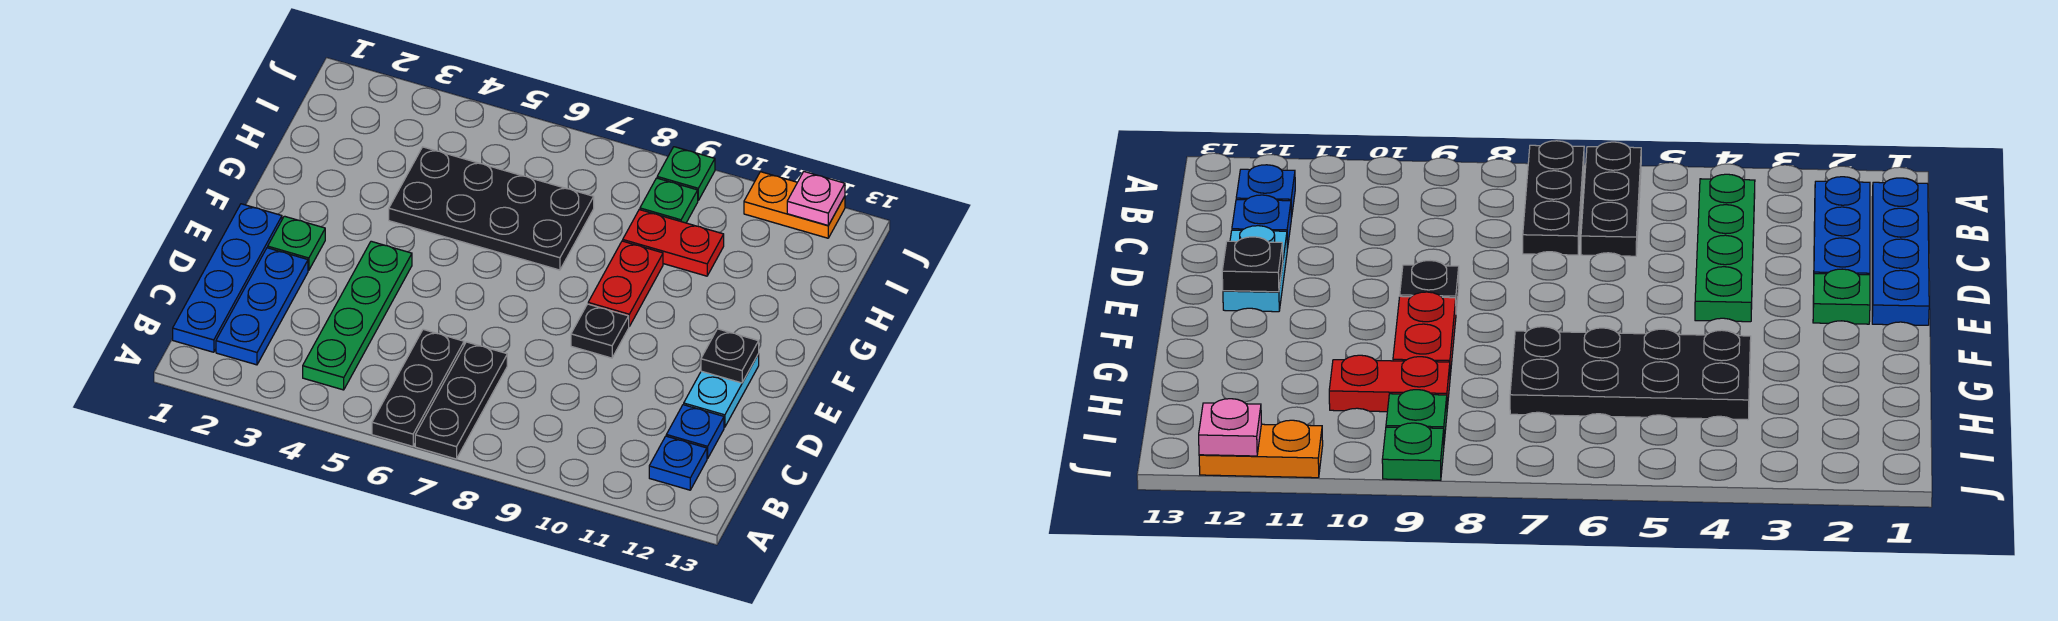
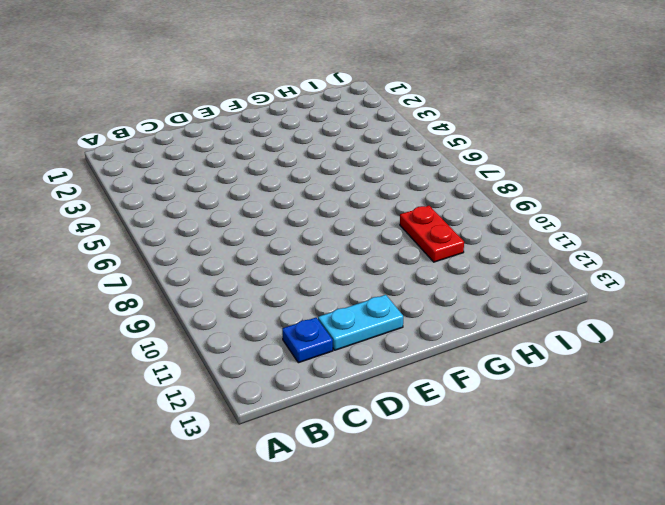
none -> black 1x3 plate [372,329,464,446]
none -> black 1x3 plate [415,342,507,459]
none -> blue 1x4 plate [173,204,282,352]

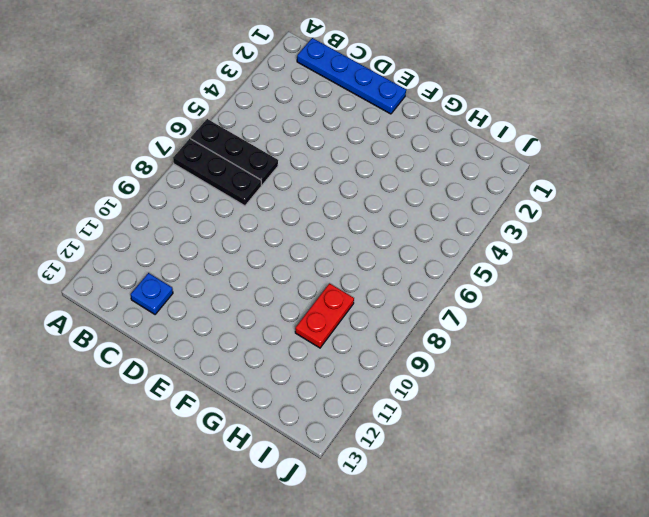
none -> blue 1x3 plate [216,248,308,365]
none -> green 1x4 plate [303,241,412,390]
none -> blue 1x1 plate [649,436,707,490]

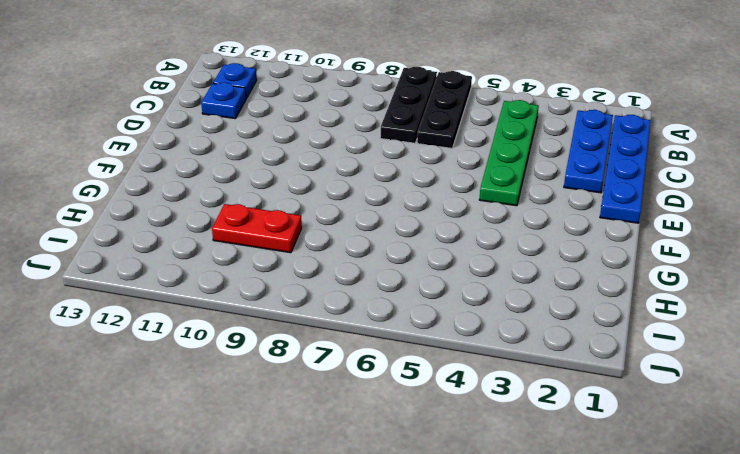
none -> cyan 1x2 plate [684,354,759,427]
none -> green 1x1 plate [268,216,325,270]
none -> black 1x1 plate [571,304,629,358]

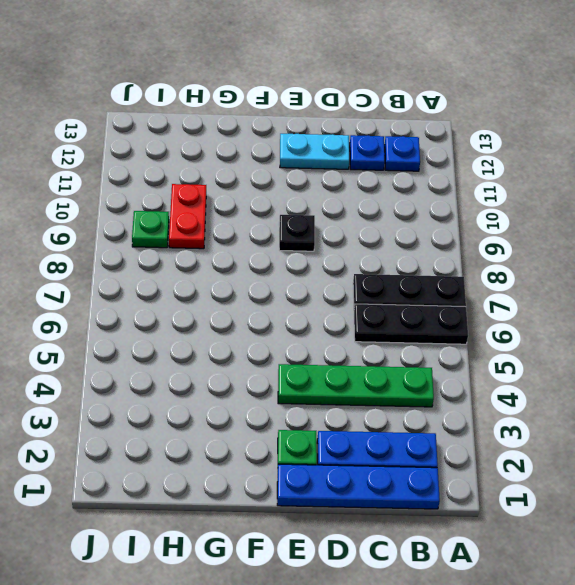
none -> red 1x2 plate [588,241,663,326]
none -> black 2x4 plate [389,147,594,270]
none -> green 1x1 plate [657,147,715,200]

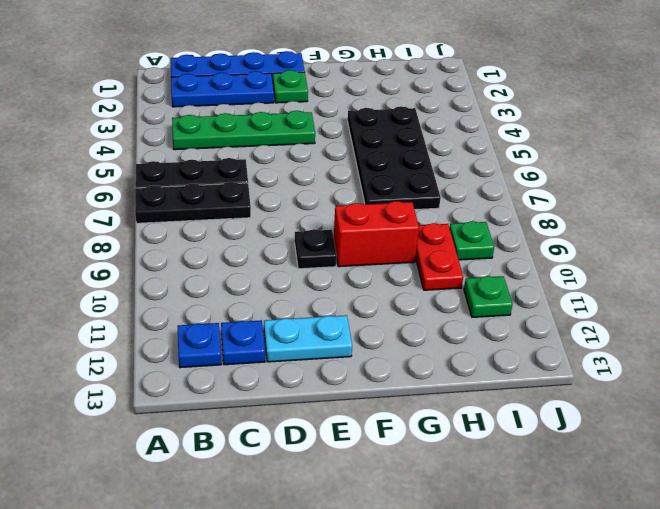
red 1x2 brick [334,201,419,267] -> red 1x2 plate [588,241,663,326]
green 1x1 plate [464,276,513,317] -> green 1x1 plate moved to [657,147,715,200]
none -> orange 1x2 plate [744,172,845,238]
none -> black 1x1 plate [701,329,759,383]
none -> pink 1x1 plate [787,172,845,225]

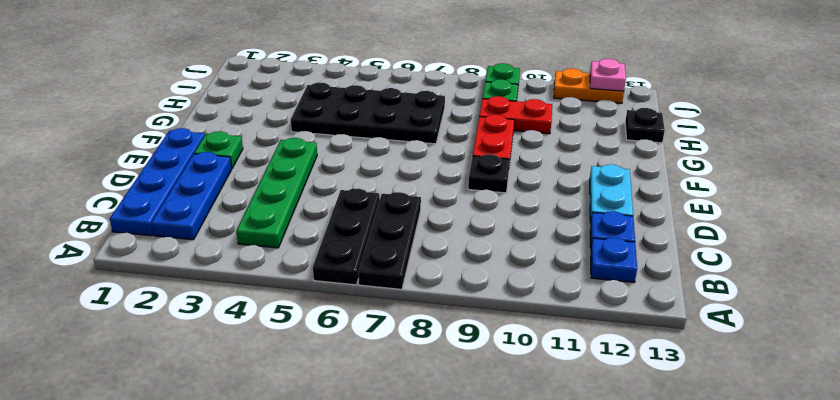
black 1x1 plate [625,108,665,143] -> black 1x1 plate moved to [701,329,759,383]

